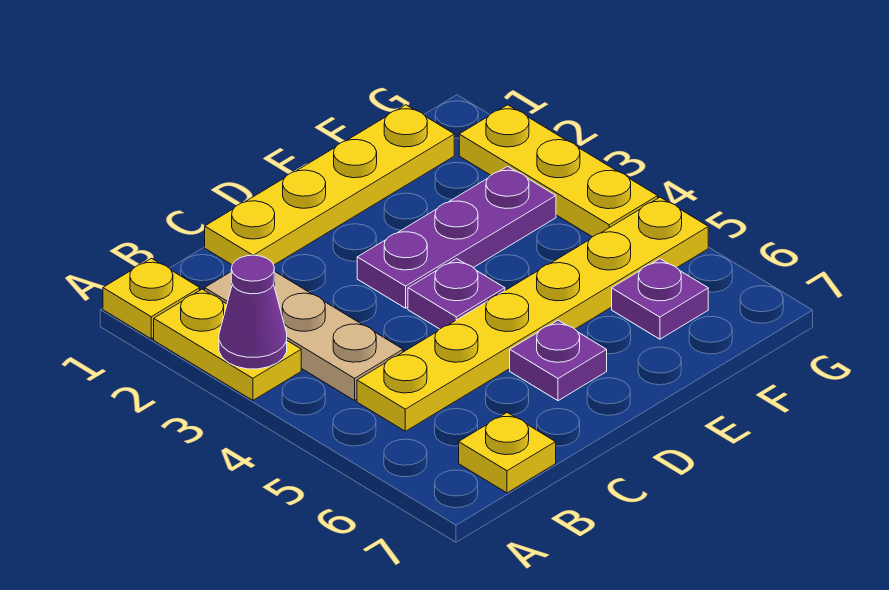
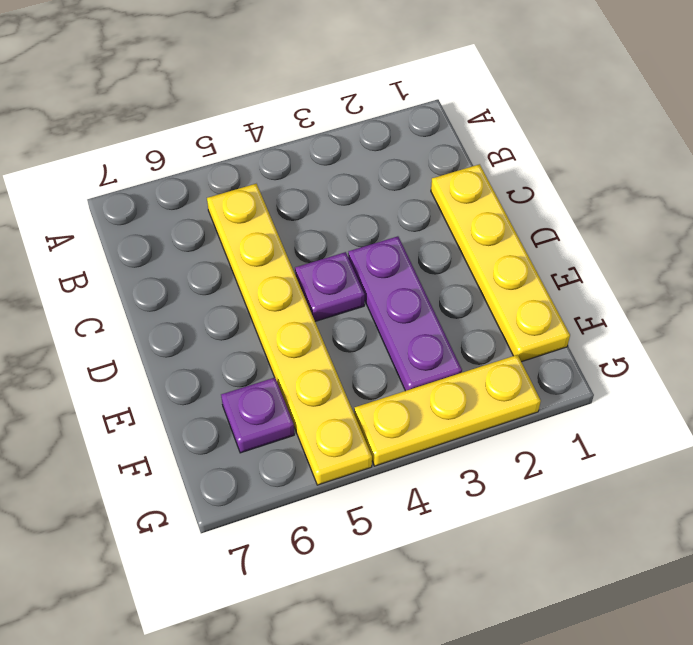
none -> yellow 1x1 plate [103,258,200,339]
none -> yellow 1x2 plate [154,289,301,400]
none -> tan 1x3 plate [205,271,403,400]

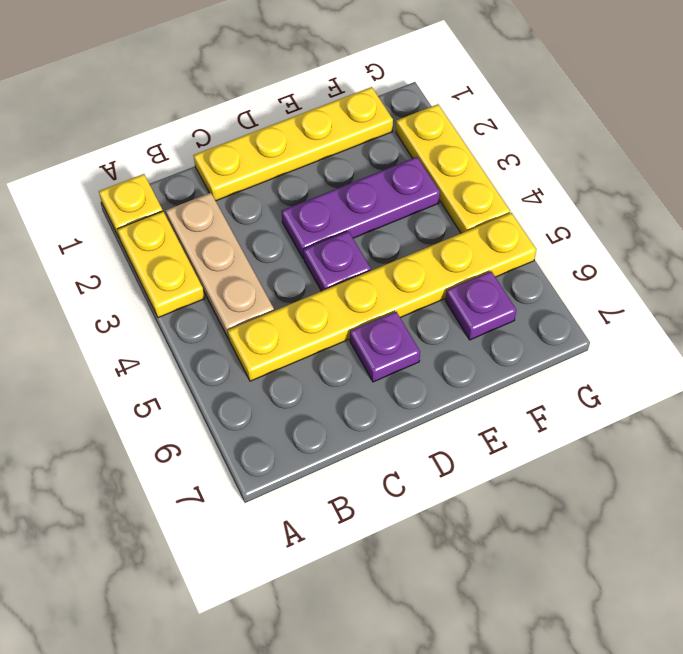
none -> yellow 1x1 plate [459,413,556,493]
none -> purple 1x1 cone [219,255,287,369]

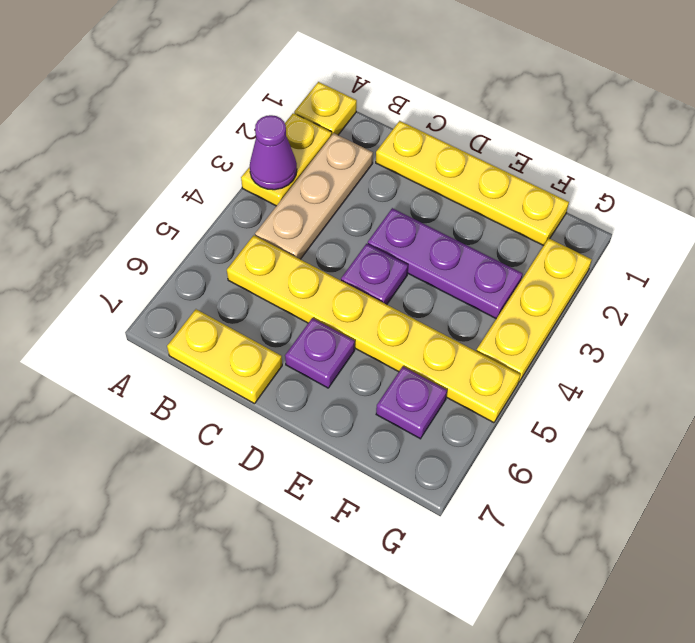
yellow 1x2 plate [167,309,282,404] -> yellow 1x1 plate [459,413,556,493]

